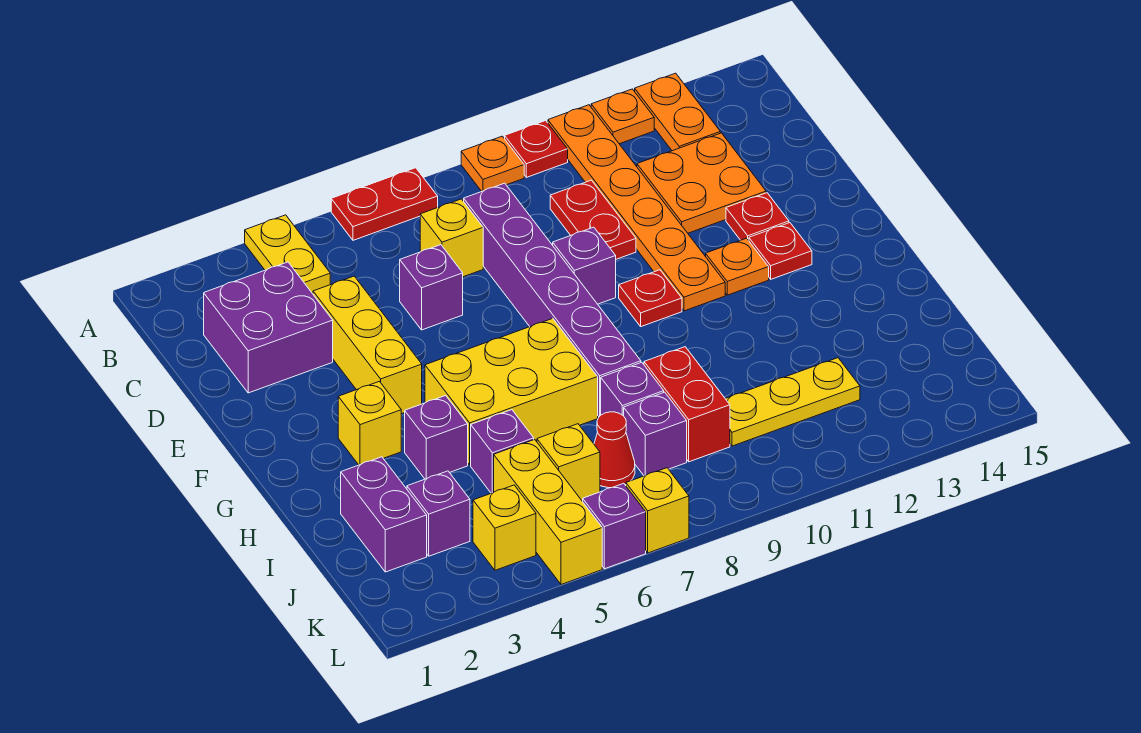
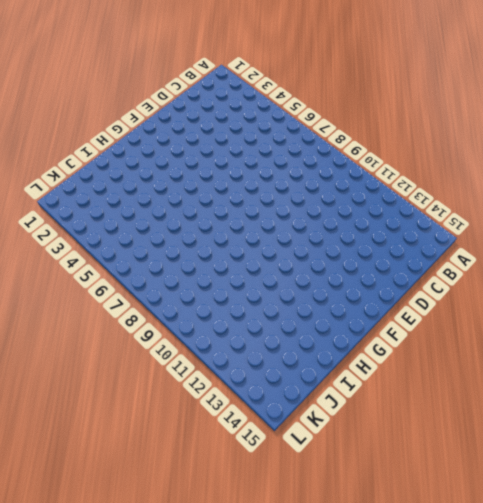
none -> yellow 1x2 plate [245,215,330,293]
none -> red 1x2 plate [331,168,438,240]
none -> orange 1x1 plate [461,136,524,191]
none -> red 1x1 plate [505,121,568,177]

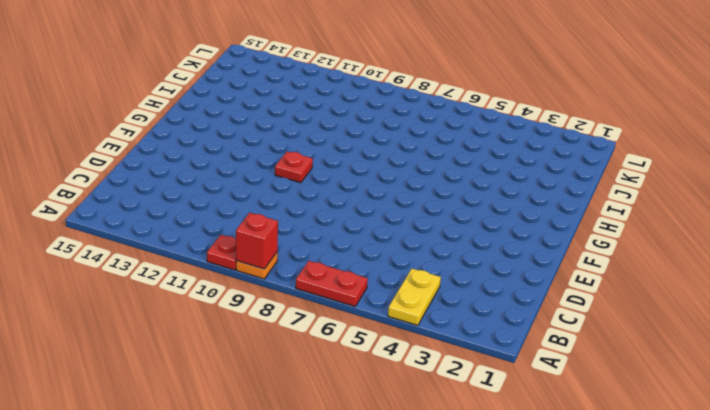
red 1x1 brick [236,213,278,269] -> none
none -> orange 1x6 plate [548,105,725,311]
none -> orange 1x1 plate [591,89,654,144]
none -> orange 1x2 plate [635,73,720,151]
none -> purple 2x2 brick [204,262,333,393]

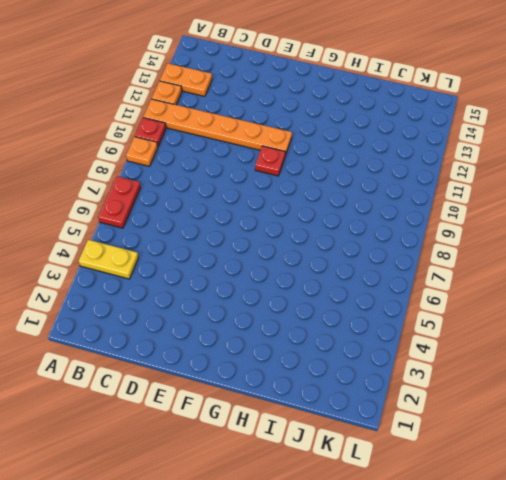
none -> purple 2x2 brick [204,262,333,393]
none -> yellow 1x1 brick [420,199,483,277]
none -> purple 1x6 brick [464,183,641,417]
none -> red 1x2 plate [550,180,636,259]

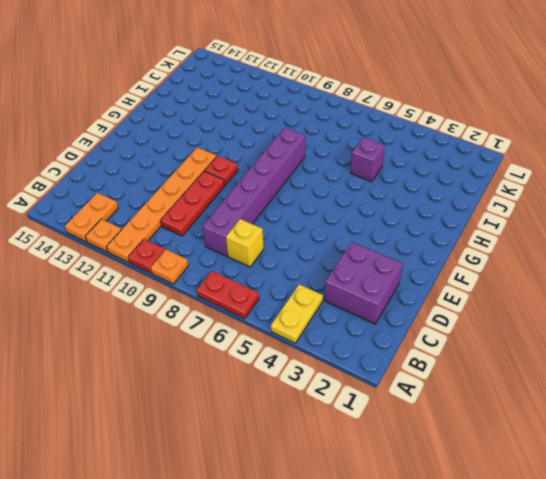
red 1x3 plate [161,171,225,236] -> red 1x2 plate [550,180,636,259]
none -> orange 2x2 plate [637,133,766,233]
none -> yellow 1x3 brick [313,276,422,414]
none -> purple 1x1 brick [400,245,463,330]
none -> purple 1x1 brick [553,227,616,304]

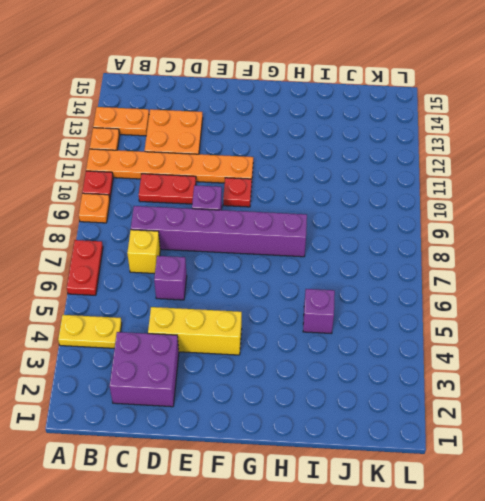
none -> red 1x1 plate [726,193,789,240]
none -> orange 1x1 plate [706,238,769,295]
none -> red 1x1 plate [749,223,812,279]
none -> yellow 1x1 brick [338,381,401,465]

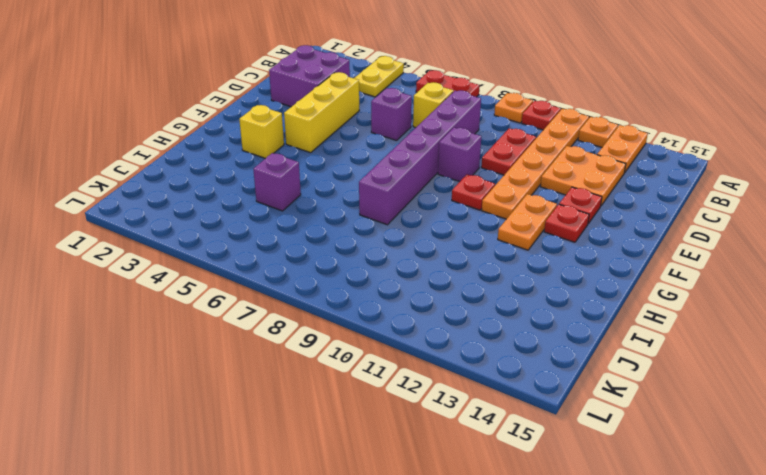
orange 1x2 plate [498,194,557,250] -> orange 1x1 plate [706,238,769,295]
none -> yellow 2x3 brick [425,318,598,465]
none -> purple 1x1 brick [405,396,468,479]
none -> purple 1x2 brick [341,457,427,572]
none -> purple 1x1 brick [601,362,664,416]

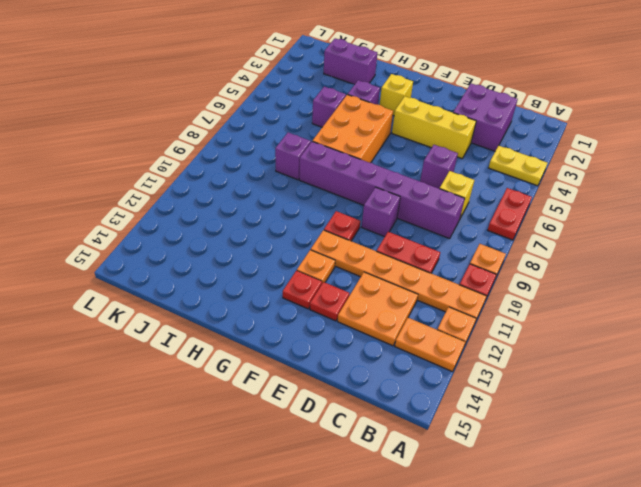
orange 2x3 brick [312,95,393,163] -> yellow 2x3 brick [425,318,598,465]
none -> red 1x2 brick [644,347,730,462]
none -> purple 1x1 brick [407,471,470,556]
none -> yellow 1x3 brick [494,439,602,585]
none -> yellow 1x1 brick [537,424,600,501]

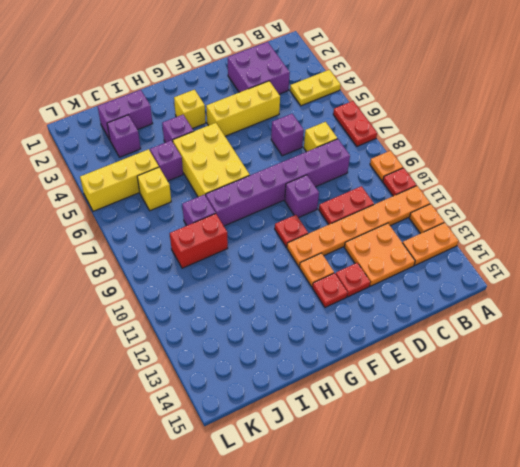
none -> red 1x1 cone [594,412,635,488]
none -> purple 1x1 brick [624,392,687,476]
none -> yellow 1x3 plate [726,358,860,446]
none -> yellow 1x1 brick [473,485,536,570]

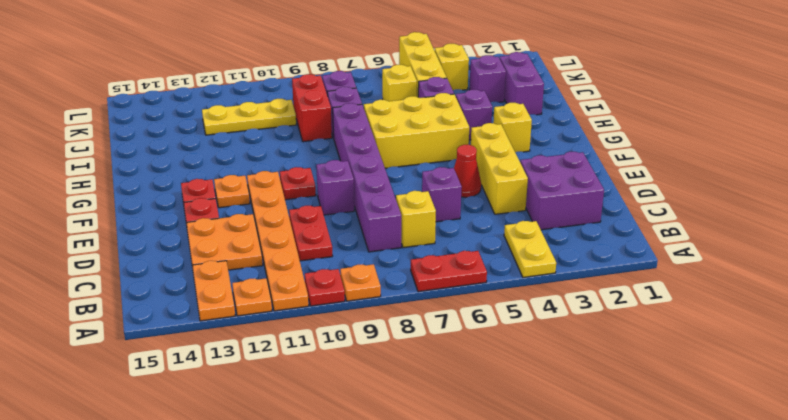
red 1x1 cone [454,145,481,197] -> red 1x1 cone moved to [594,412,635,488]
none -> purple 1x1 brick [583,483,646,569]
none -> yellow 1x1 brick [626,468,689,553]

